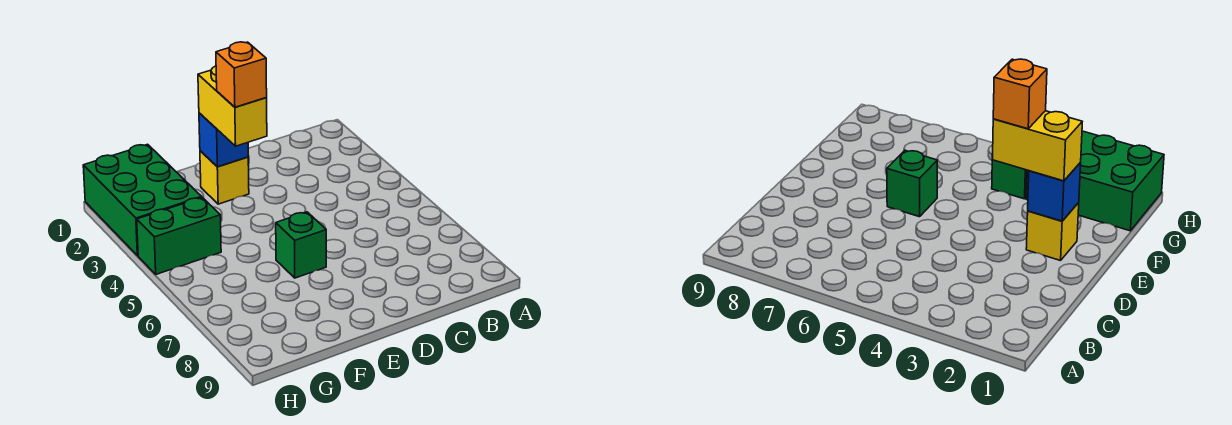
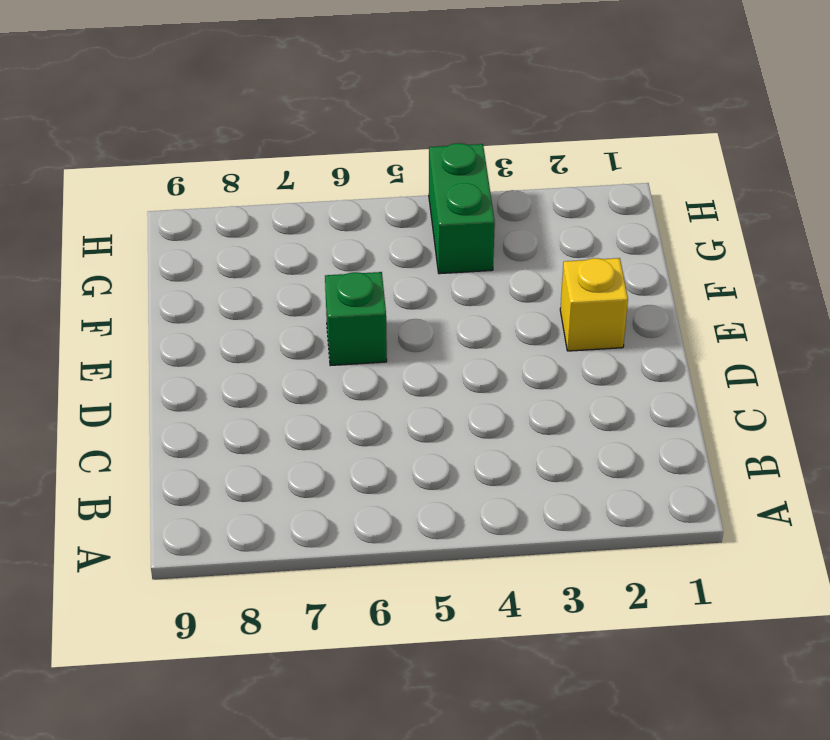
none -> green 2x3 brick [83,144,202,256]
none -> blue 1x1 brick [199,113,248,167]

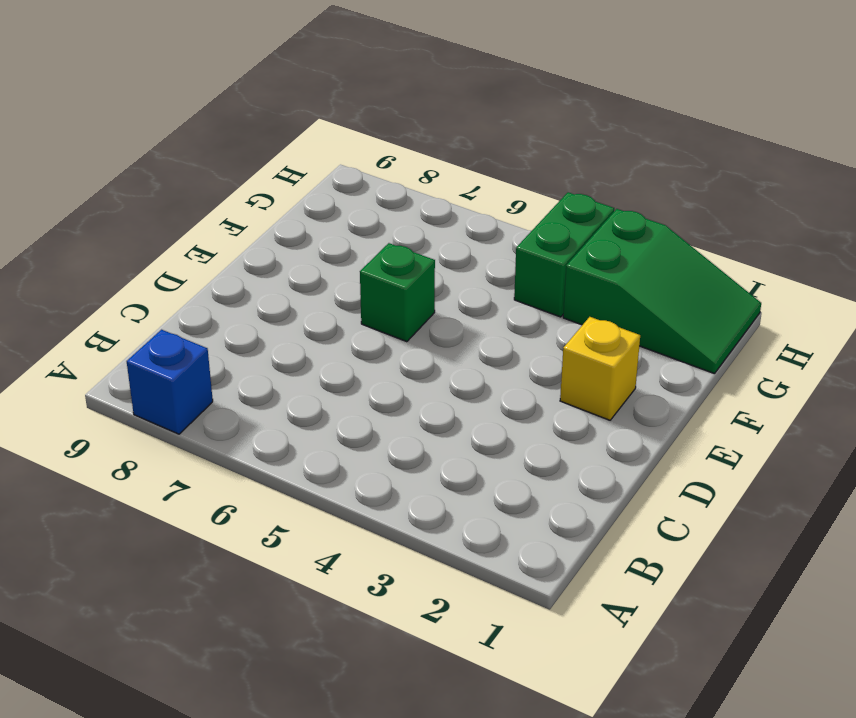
blue 1x1 brick [127,330,213,434] -> blue 1x1 brick moved to [199,113,248,167]
green 2x3 slope [563,209,761,374] -> green 2x3 brick [83,144,202,256]
none -> yellow 1x2 brick [198,66,267,146]
none -> orange 1x1 brick [216,42,267,107]

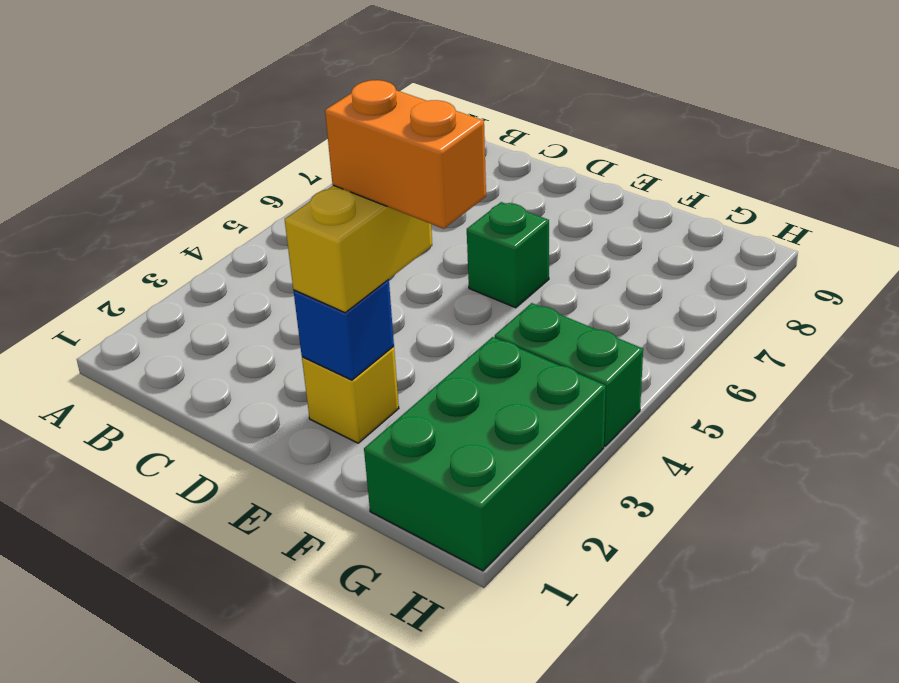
orange 1x2 brick [325,80,486,229] -> orange 1x1 brick [216,42,267,107]

